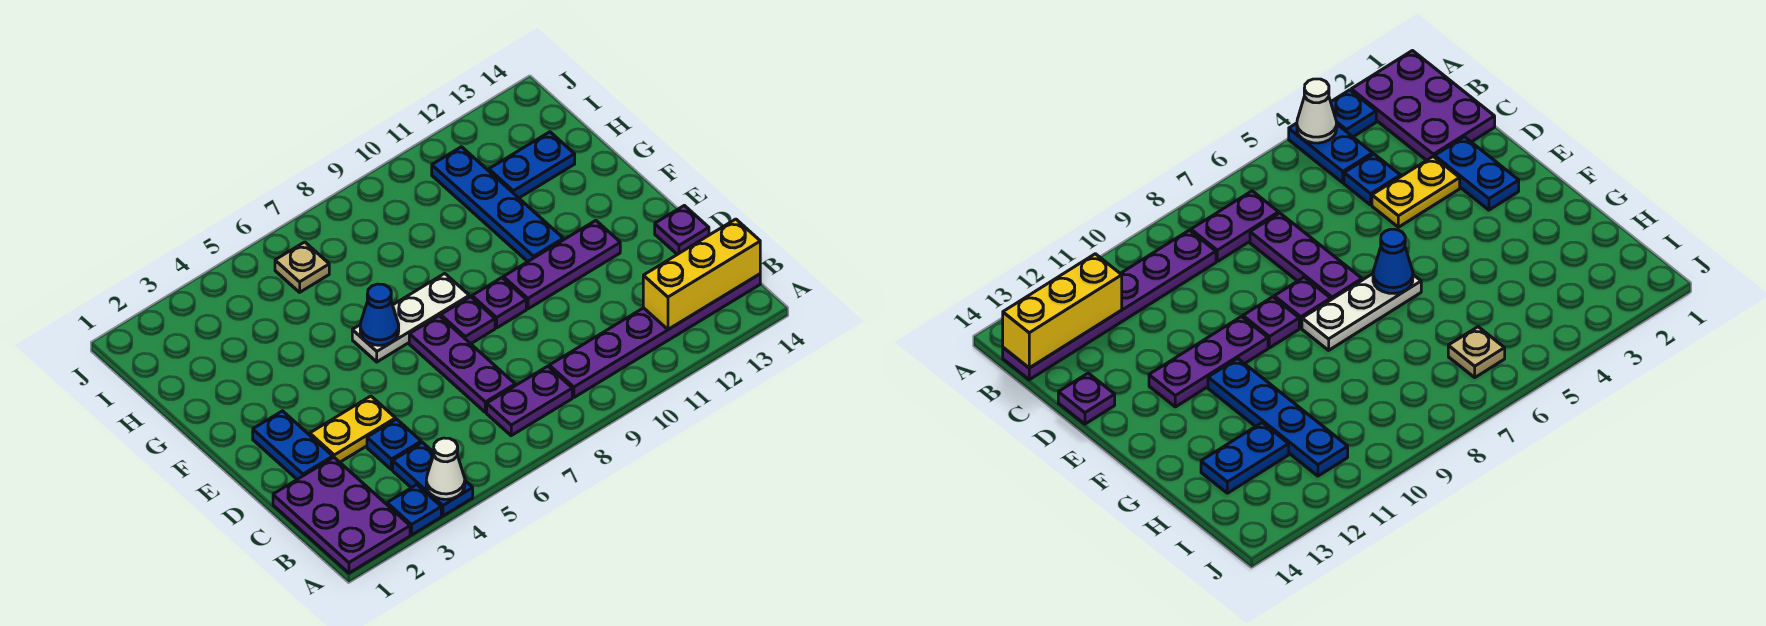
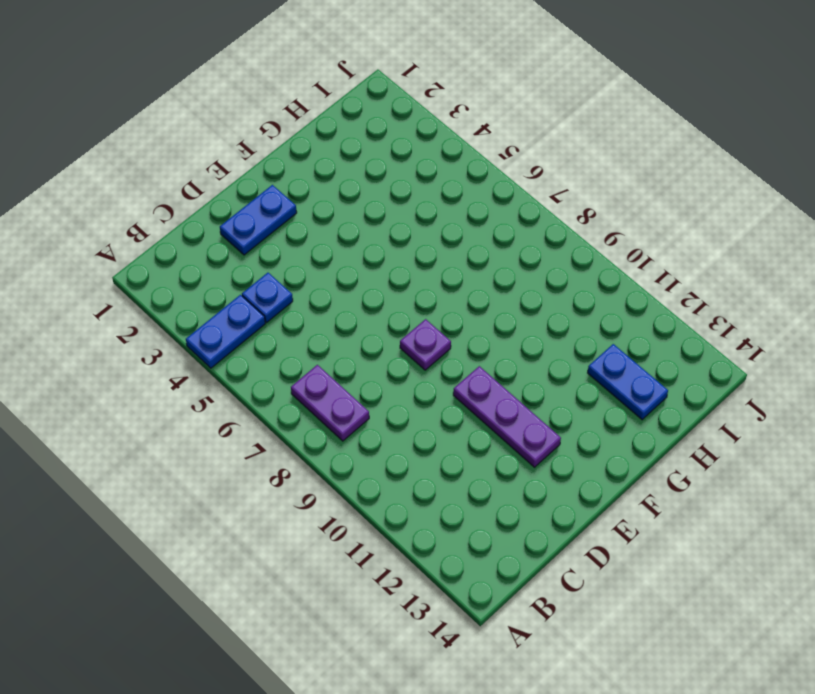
none -> purple 2x3 plate [273,457,410,573]
none -> blue 1x1 plate [387,485,441,535]
none -> purple 1x6 plate [549,274,760,397]

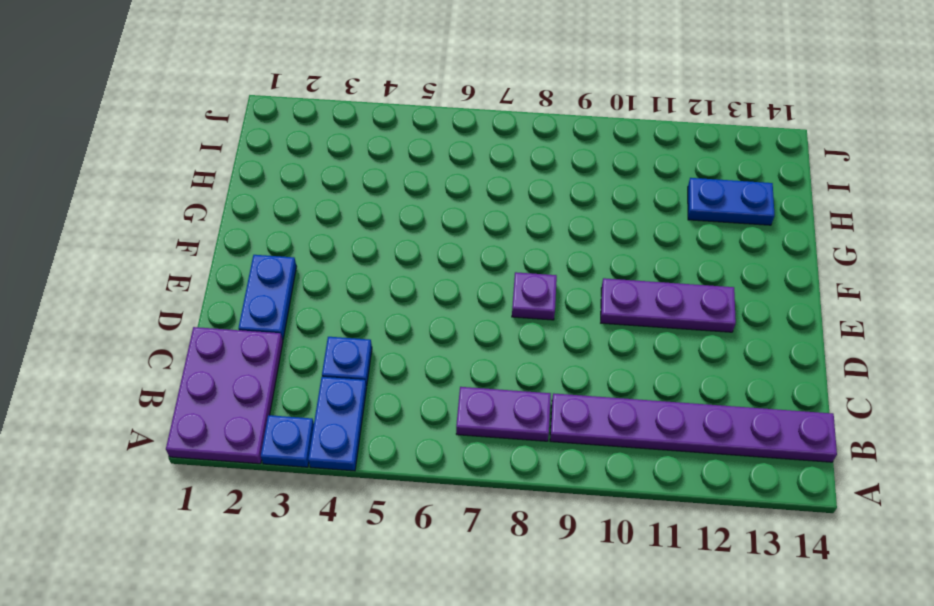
none -> purple 1x3 plate [409,316,515,412]
none -> yellow 1x2 plate [310,396,395,462]
none -> purple 1x1 plate [655,205,709,254]

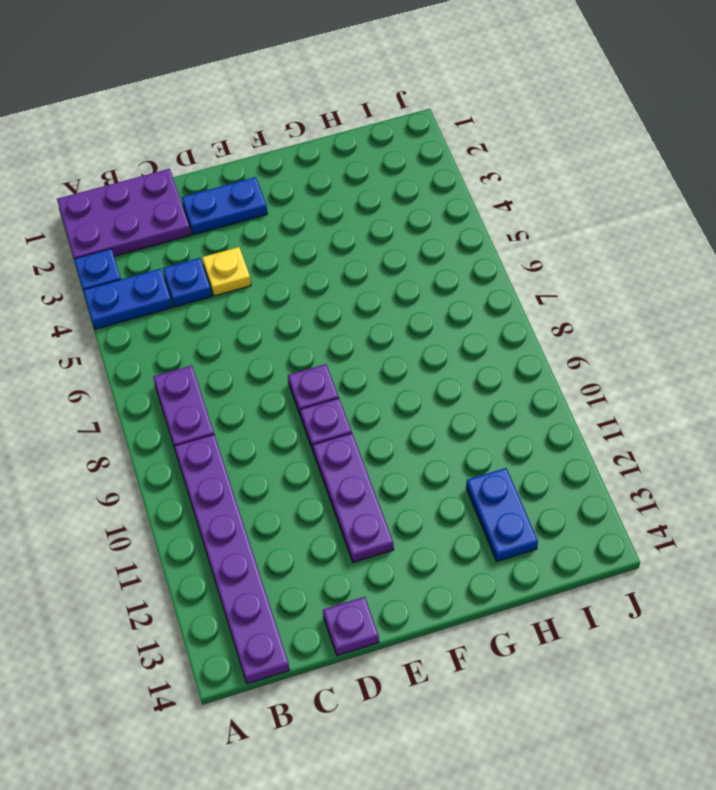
yellow 1x1 plate [202,247,251,296] -> yellow 1x2 plate [310,396,395,462]
none -> purple 1x3 plate [409,316,515,412]
none -> white 1x3 plate [352,273,469,362]
none -> blue 1x4 plate [432,147,563,262]

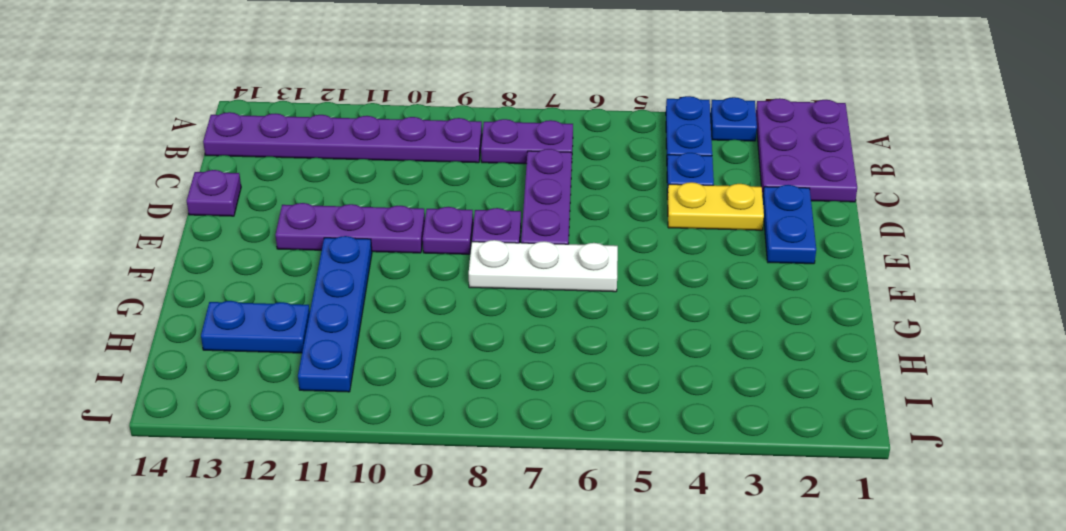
none -> tan 1x1 plate [275,242,329,292]
none -> white 1x1 cone [426,438,465,499]
none -> yellow 1x3 brick [643,219,760,329]

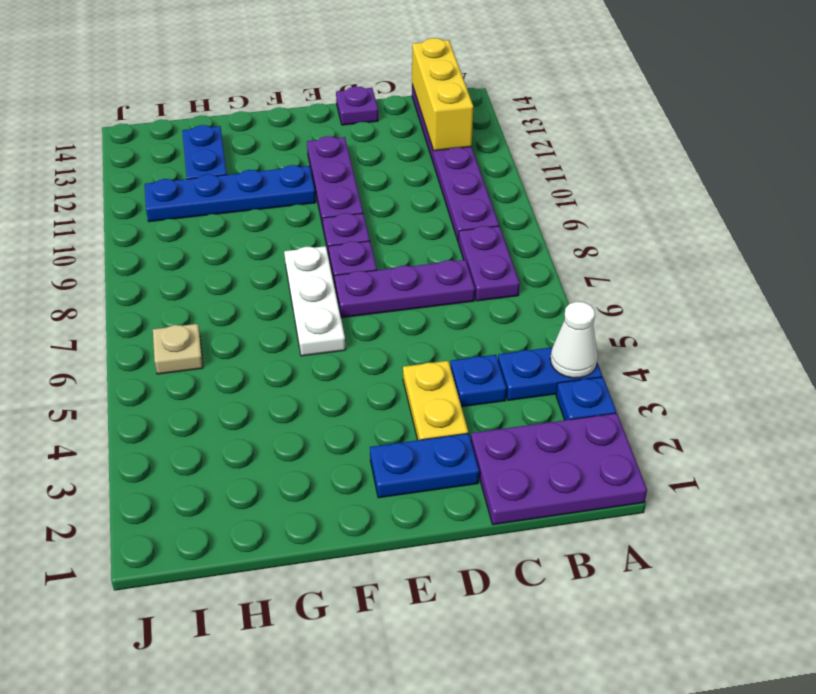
none -> blue 1x1 cone [360,284,399,345]

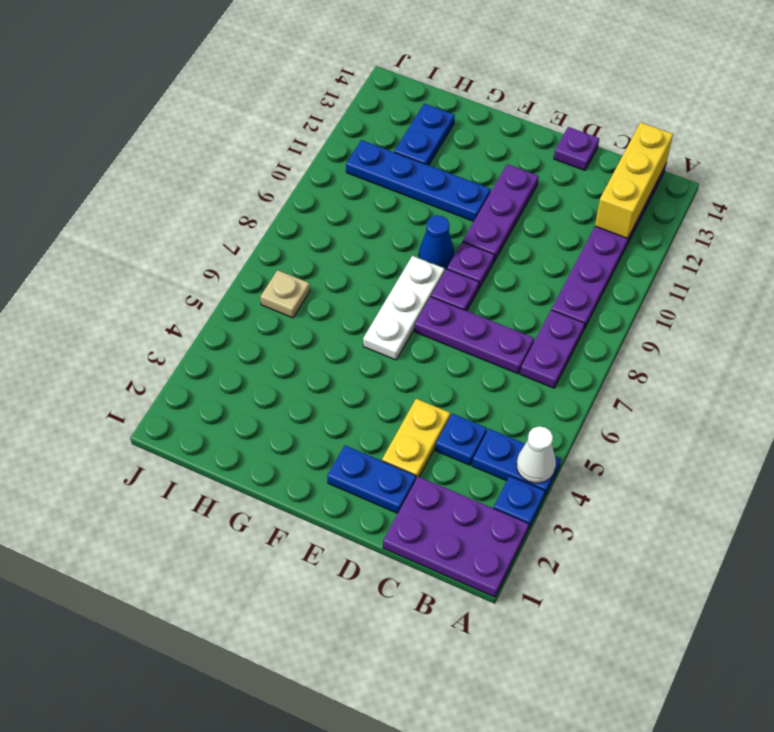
blue 1x1 cone [419,215,454,269] -> blue 1x1 cone moved to [360,284,399,345]

